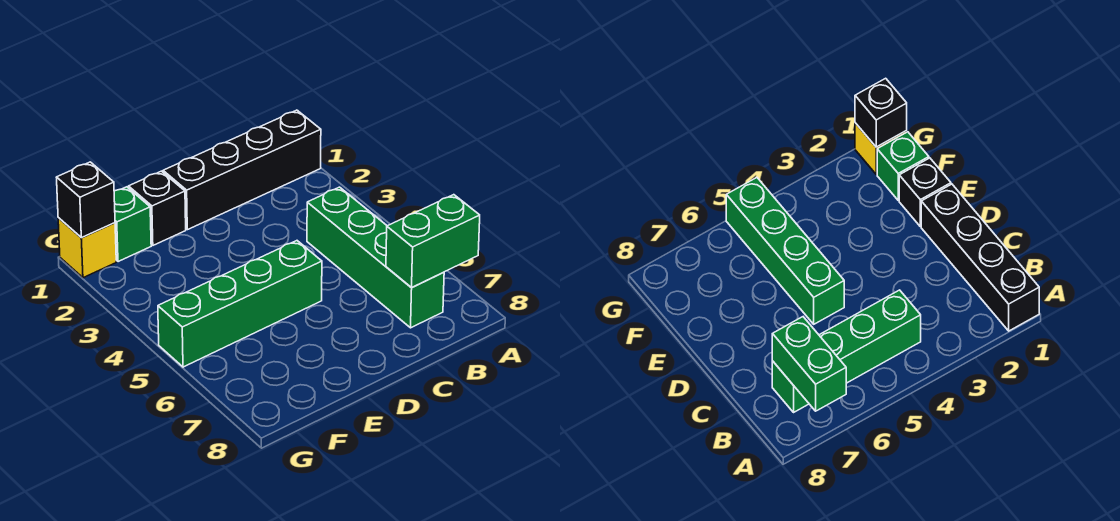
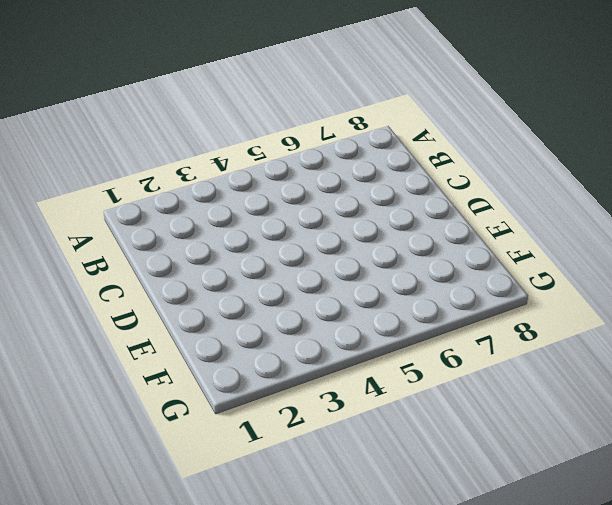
none -> black 1x4 brick [163,110,321,230]
none -> green 1x4 brick [307,187,444,328]

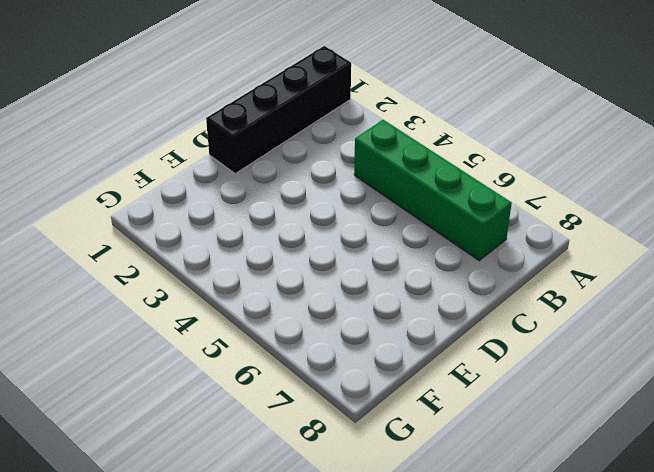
none -> green 1x4 brick [158,241,322,367]
none -> black 1x1 brick [128,171,186,245]

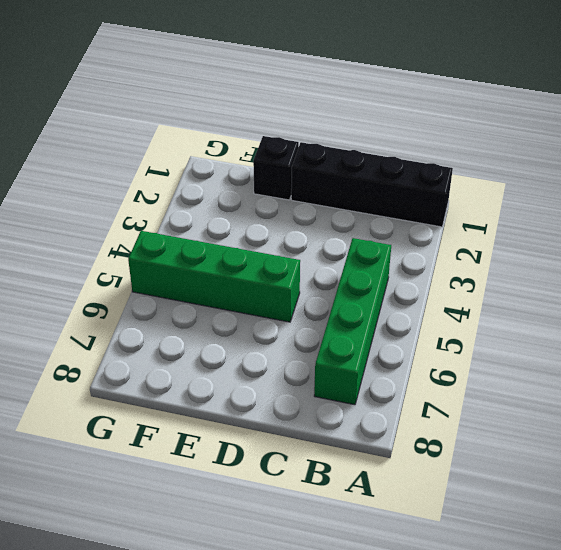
none -> green 1x1 brick [114,187,151,262]
none -> yellow 1x1 brick [58,218,116,278]

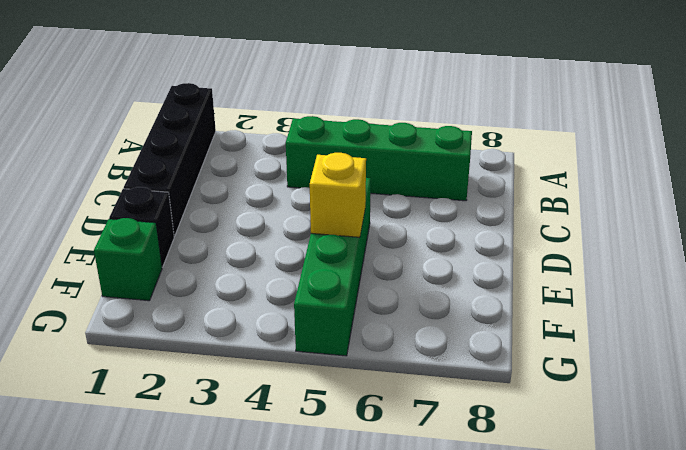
yellow 1x1 brick [310,153,366,237] -> yellow 1x1 brick moved to [58,218,116,278]
none -> green 1x2 brick [386,195,480,288]
none -> black 1x1 brick [56,162,115,238]

